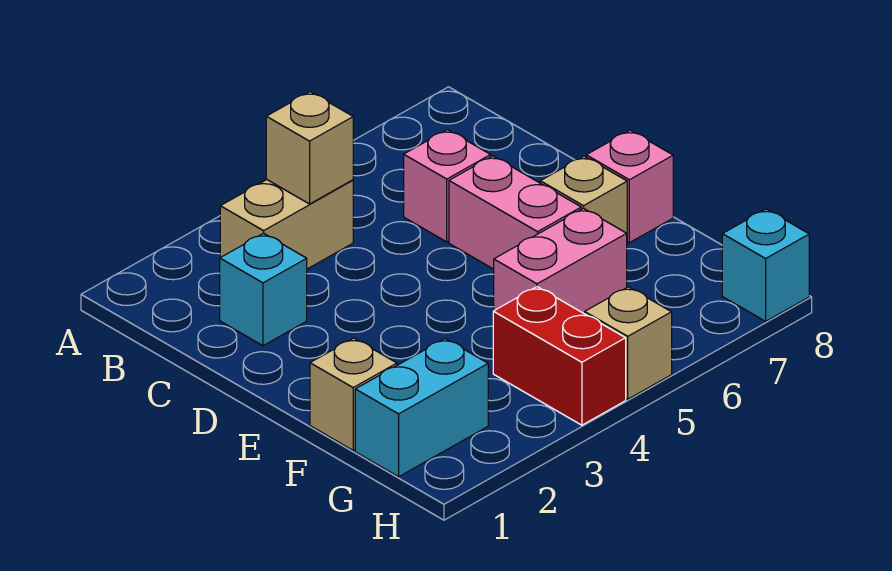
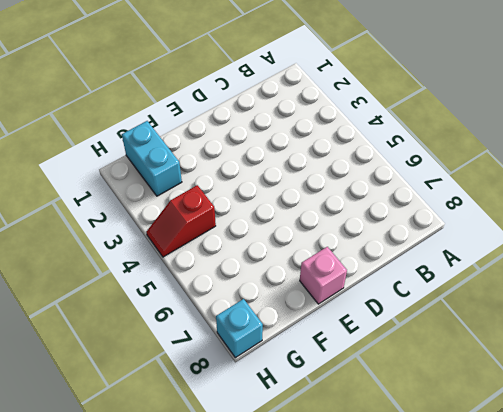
red 1x2 slope [146,185,216,257] -> red 1x2 brick [493,287,626,425]
none -> tan 1x2 brick [220,180,353,269]
none -> cyan 1x1 brick [220,233,307,346]
none -> pink 1x1 brick [404,130,491,242]

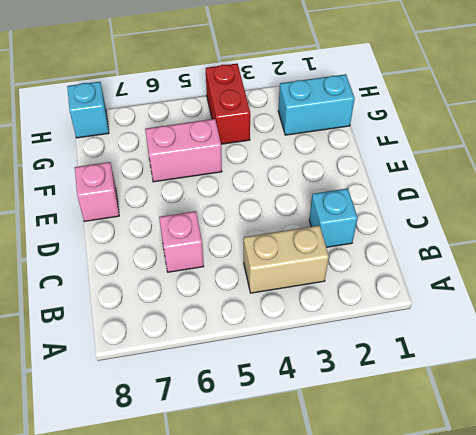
none -> pink 1x2 brick [449,156,581,269]
none -> tan 1x1 brick [540,156,627,234]
none -> tan 1x1 brick [310,338,397,450]

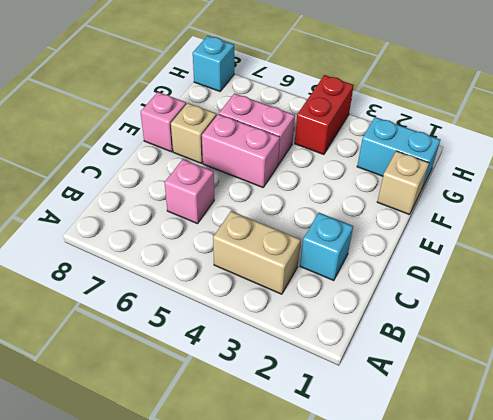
pink 1x2 brick [202,114,280,187] -> pink 1x2 brick turned to [449,156,581,269]
none -> tan 1x1 brick [585,287,672,399]
none -> tan 1x1 brick [266,92,353,204]

